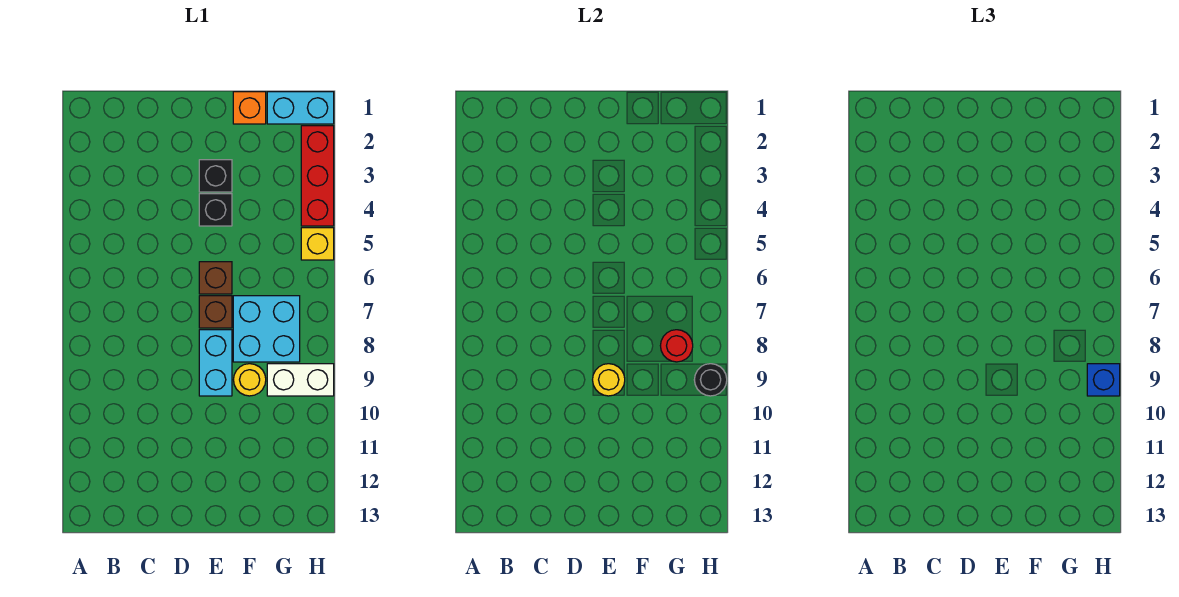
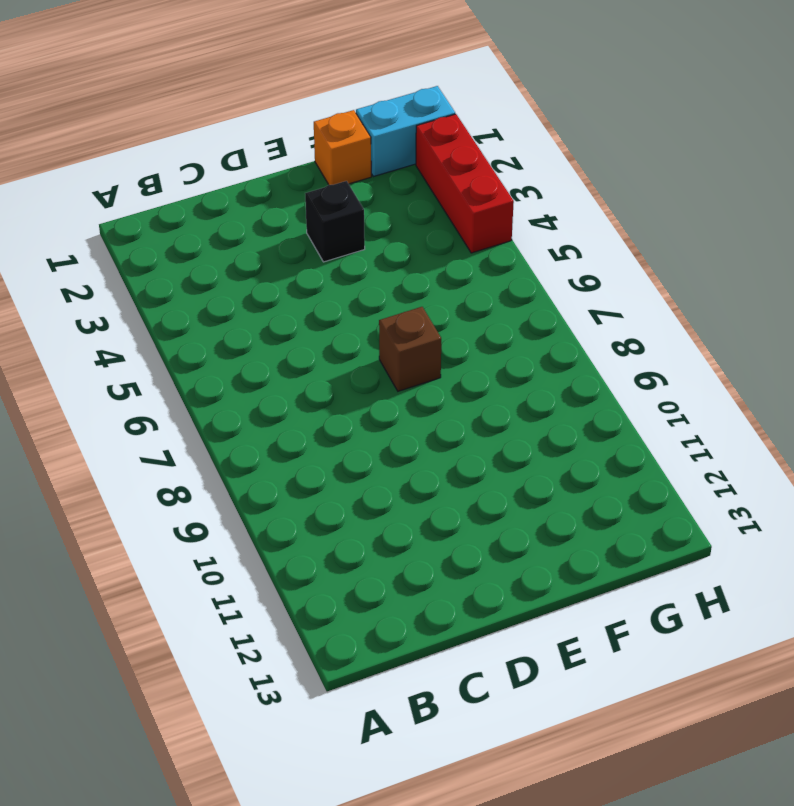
none -> black 1x1 brick [199,194,232,226]
none -> brown 1x1 brick [199,262,232,294]
none -> cyan 1x2 brick [199,330,232,396]

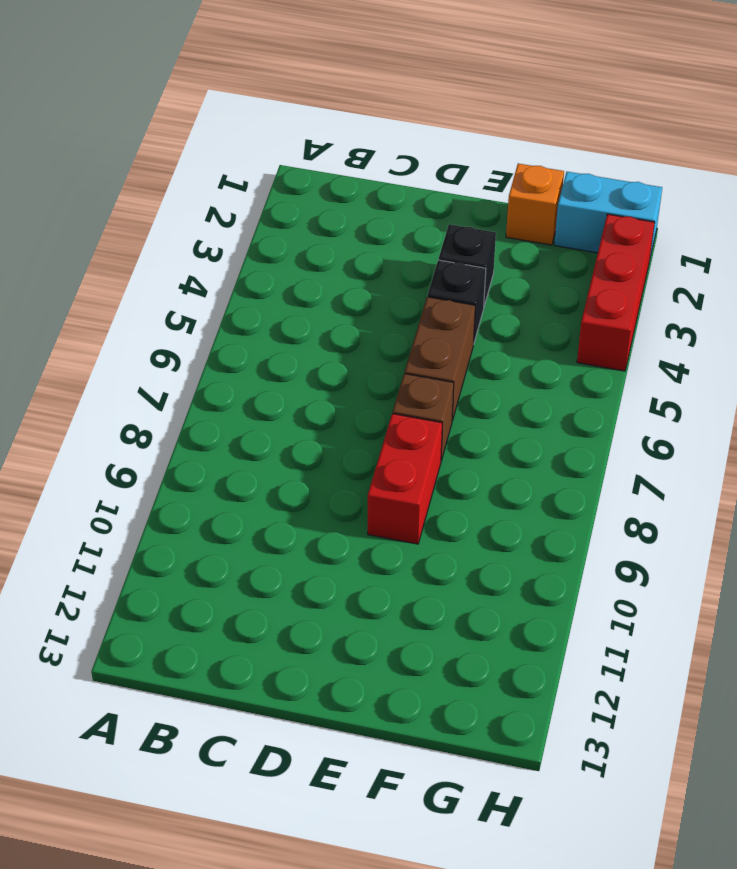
brown 1x2 brick [405,297,475,421] -> brown 1x1 brick [199,262,232,294]
red 1x2 brick [368,413,442,544] -> cyan 1x2 brick [199,330,232,396]
none -> cyan 2x2 brick [233,296,300,362]
none -> yellow 1x1 round brick [234,364,266,396]
none -> white 1x2 brick [267,364,334,396]

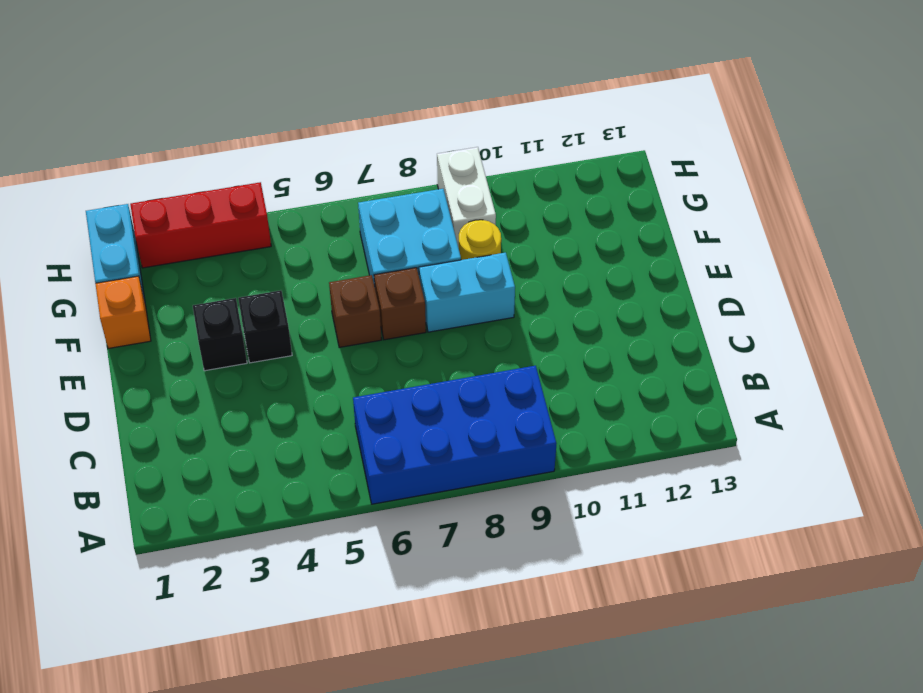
blue 2x4 brick [353,366,556,504] -> none
none -> yellow 1x1 brick [301,228,334,260]
none -> yellow 1x1 round brick [593,364,625,396]
none -> red 1x1 round brick [660,330,693,362]

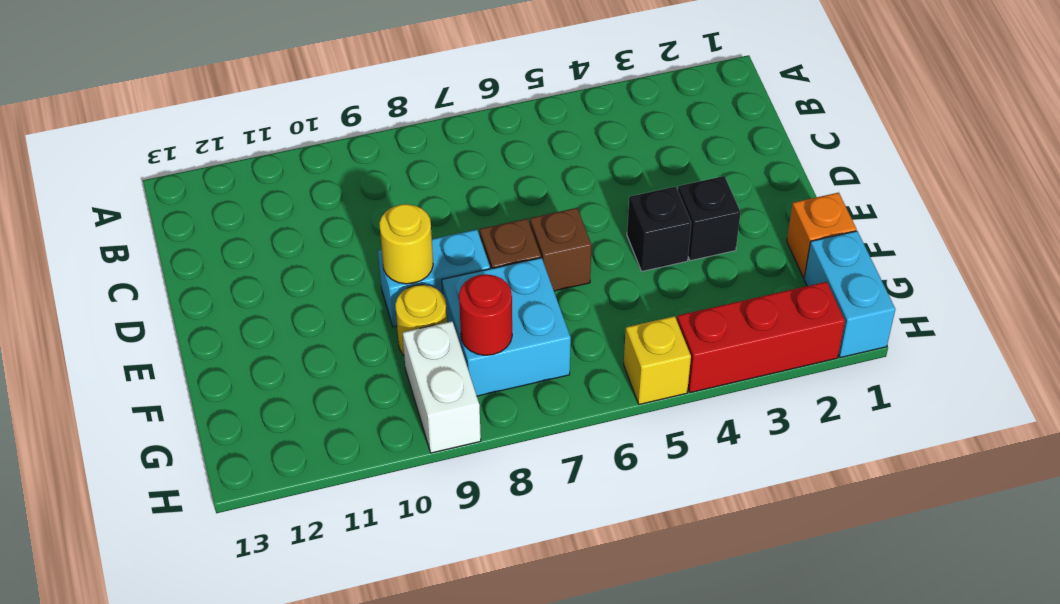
none -> black 1x1 round brick [694,364,727,396]
none -> blue 1x1 brick [1087,364,1120,396]

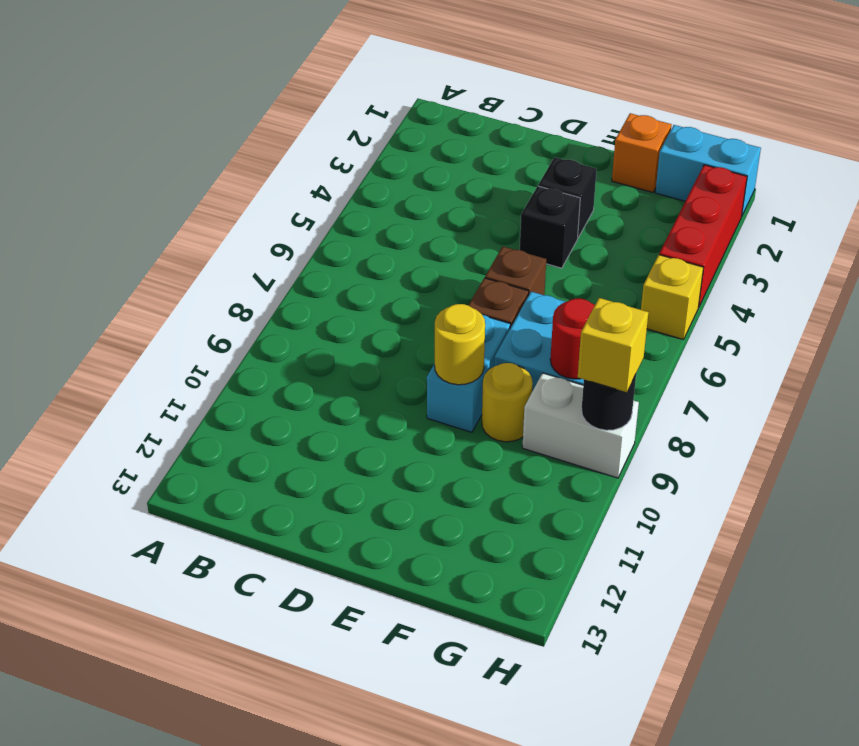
yellow 1x1 brick [578,298,648,392] -> blue 1x1 brick [1087,364,1120,396]

